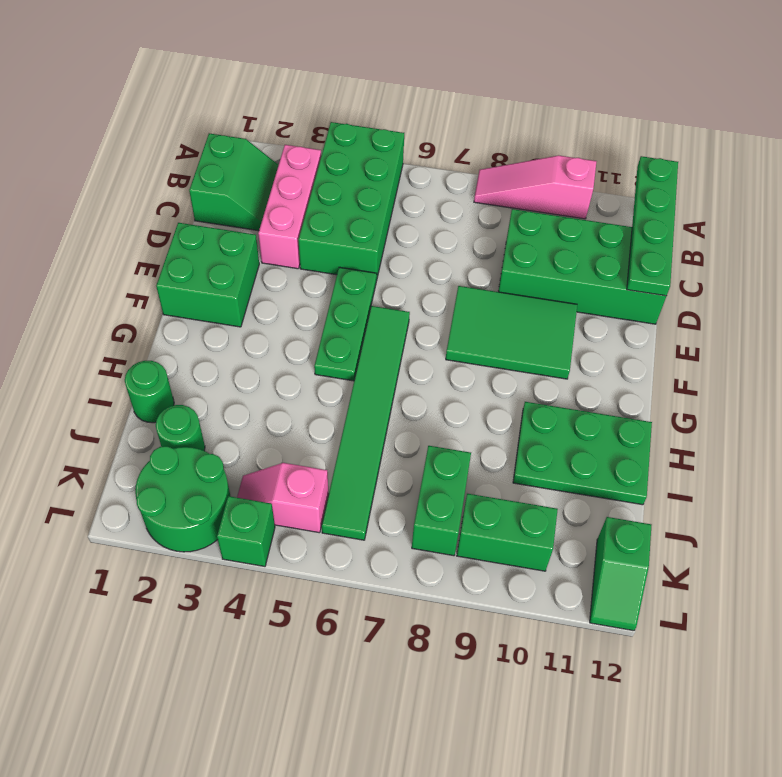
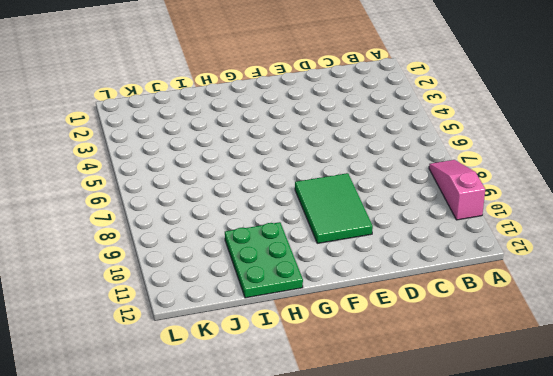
none -> green 2x4 brick [298,122,404,281]
none -> green 2x2 slope [189,133,278,231]
none -> pink 1x3 brick [258,145,321,269]

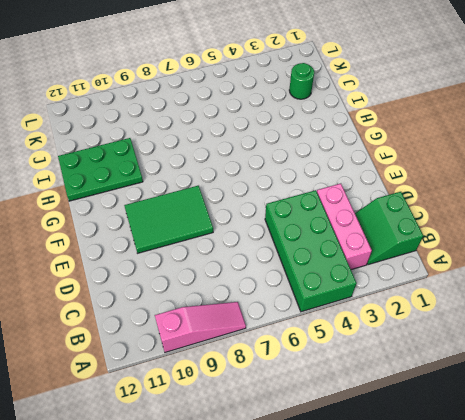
none -> green 2x4 brick [498,209,666,324]
none -> green 2x2 brick [156,223,259,327]
none -> green 1x3 plate [314,267,377,381]

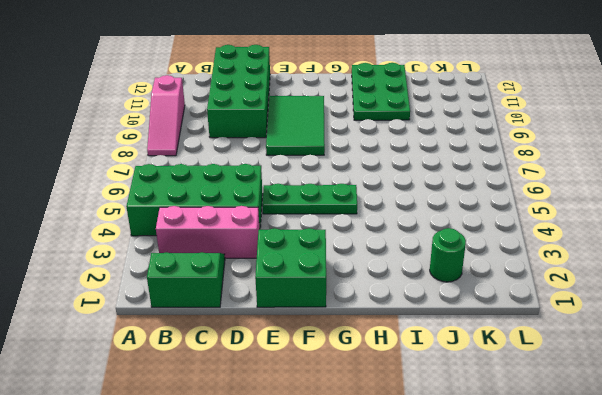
none -> green 1x6 tile [322,306,410,540]
none -> green 1x1 round brick [125,361,174,423]
none -> green 1x2 brick [412,446,471,556]

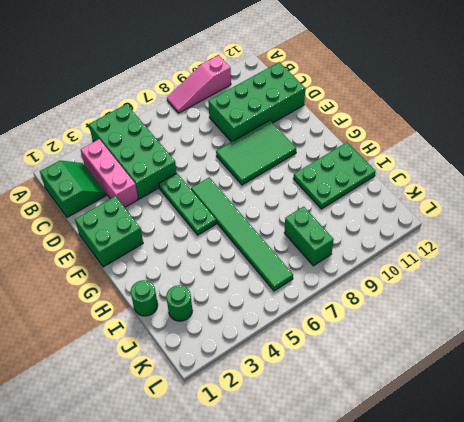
none -> green 2x2 round brick [135,446,231,552]
none -> pink 1x2 slope [237,463,329,533]
none -> green 1x2 brick [457,494,558,571]

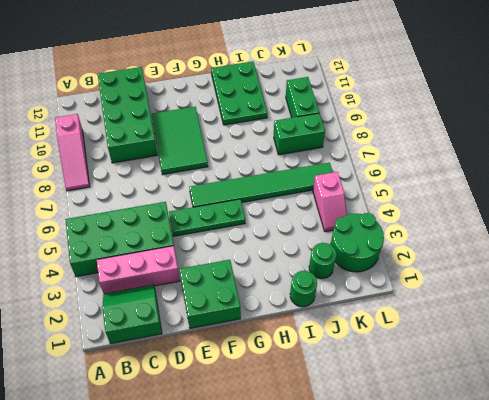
none -> green 1x2 slope [590,517,651,631]
none -> green 1x1 brick [217,496,275,566]
none -> green 1x4 plate [627,156,678,296]

